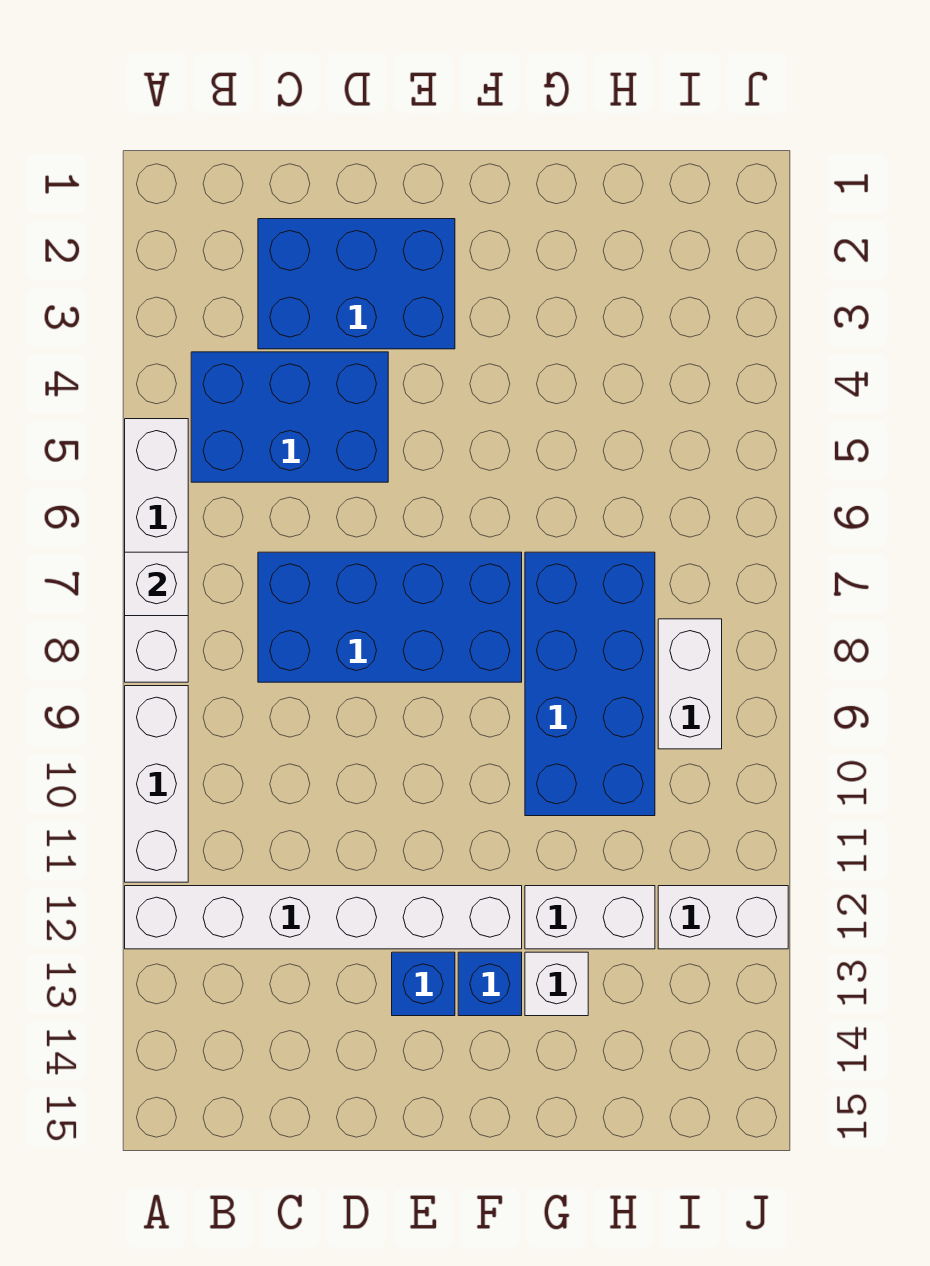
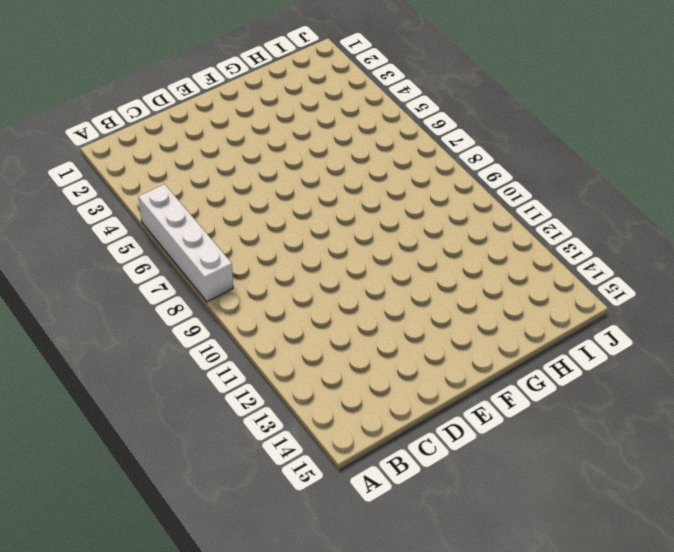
none -> white 1x3 brick [125,686,188,882]
none -> white 1x6 brick [125,886,522,949]
none -> blue 2x3 brick [191,352,388,482]

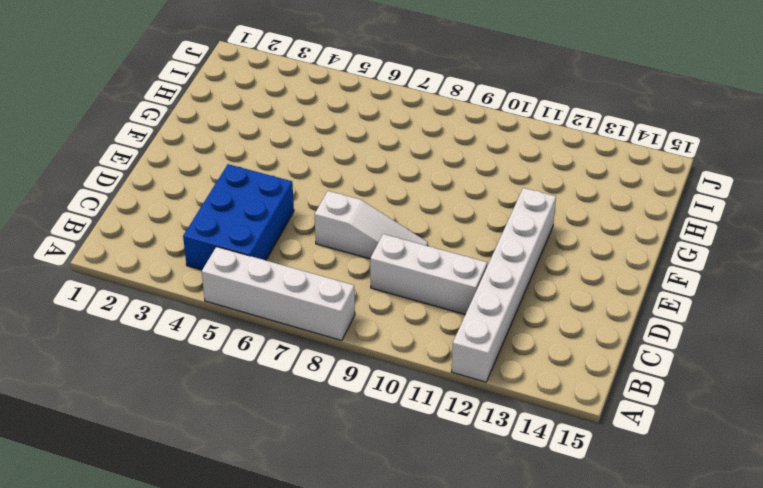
white 1x3 brick [370,234,487,315] -> white 1x3 brick moved to [125,686,188,882]
white 1x3 slope [315,191,428,259] -> blue 2x4 brick [258,552,522,682]
none -> blue 2x3 brick [258,219,455,349]
none -> blue 1x1 brick [392,952,455,1016]
none -> blue 1x1 brick [458,952,522,1016]

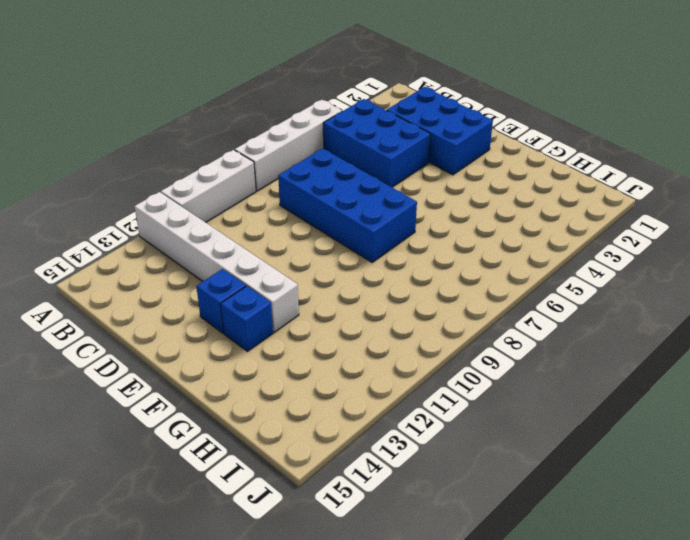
none -> blue 2x4 brick [525,552,655,816]
none -> white 1x2 brick [525,886,655,949]
none -> white 1x1 brick [525,952,588,1016]

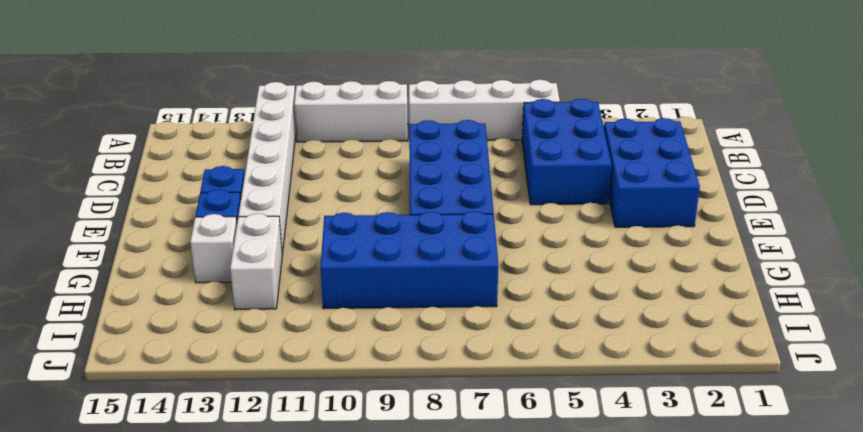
none -> white 1x2 brick [658,619,722,749]
none -> white 1x2 brick [658,886,788,949]
none -> white 1x1 brick [125,552,188,616]

